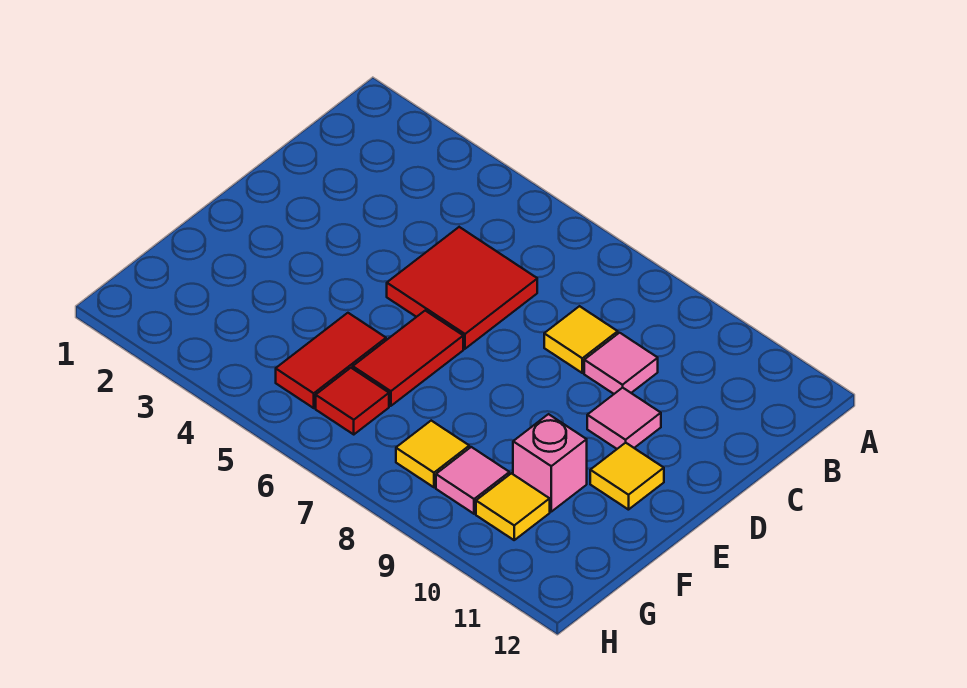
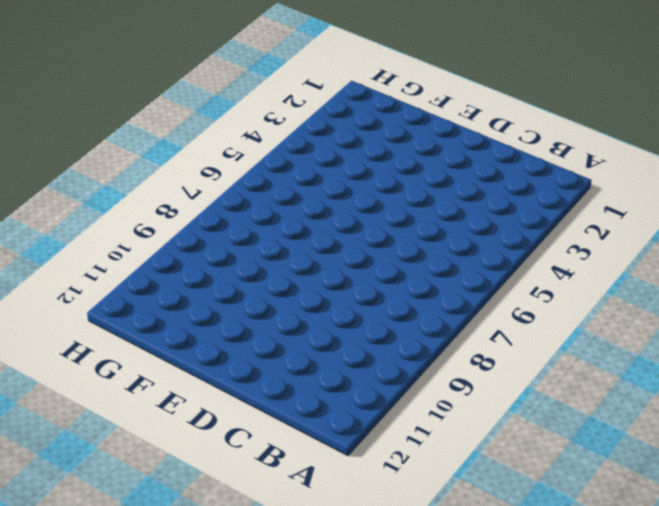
none -> red 2x2 tile [387,227,537,349]
none -> yellow 1x1 tile [544,306,618,373]
none -> pink 1x1 tile [584,333,658,394]

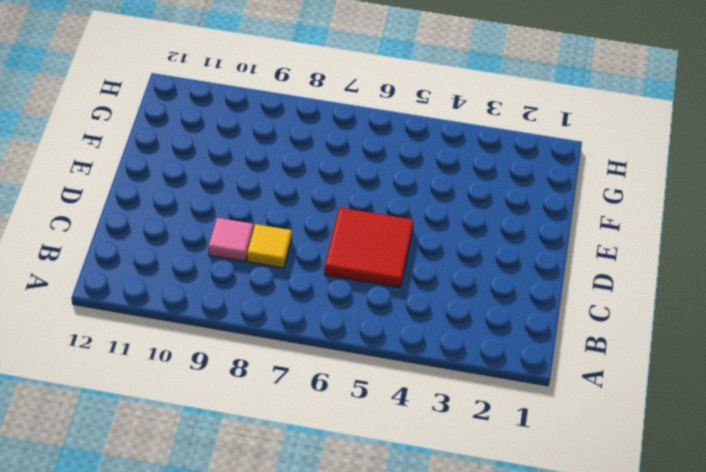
none -> pink 1x1 tile [587,388,661,449]
none -> red 1x2 tile [353,311,463,406]
none -> yellow 1x1 tile [590,443,664,510]

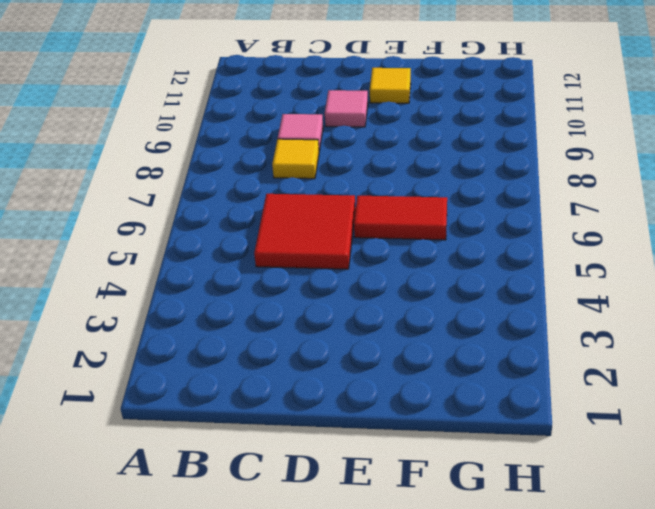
none -> red 1x2 tile [276,313,386,408]
none -> pink 1x1 brick [513,414,587,512]
none -> red 1x1 tile [316,368,389,434]

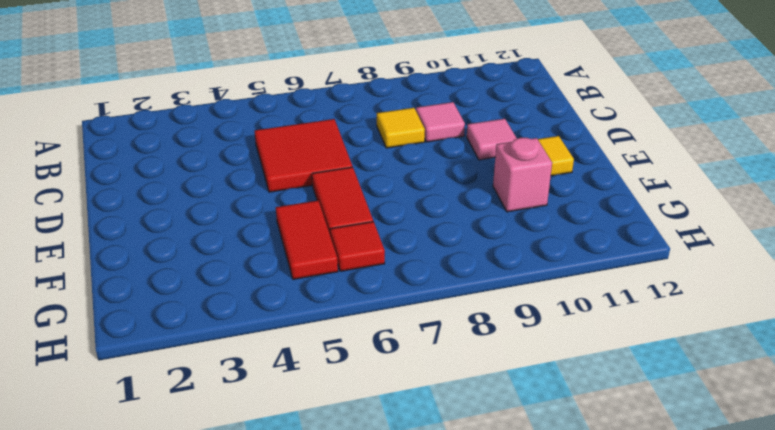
none -> yellow 1x1 tile [396,421,469,487]
none -> pink 1x1 tile [436,447,509,514]
none -> yellow 1x1 tile [476,473,550,540]

